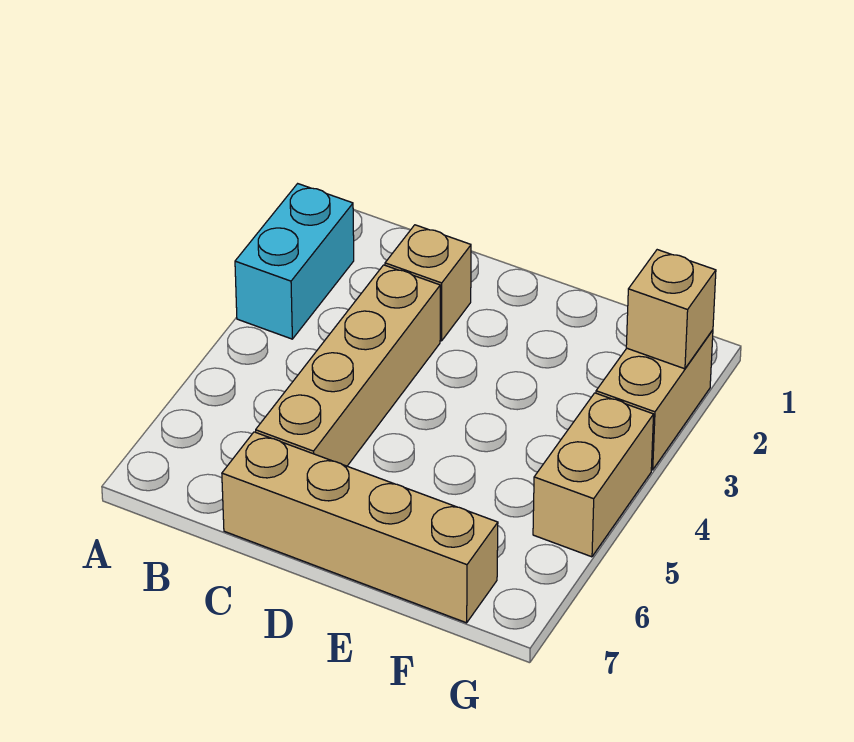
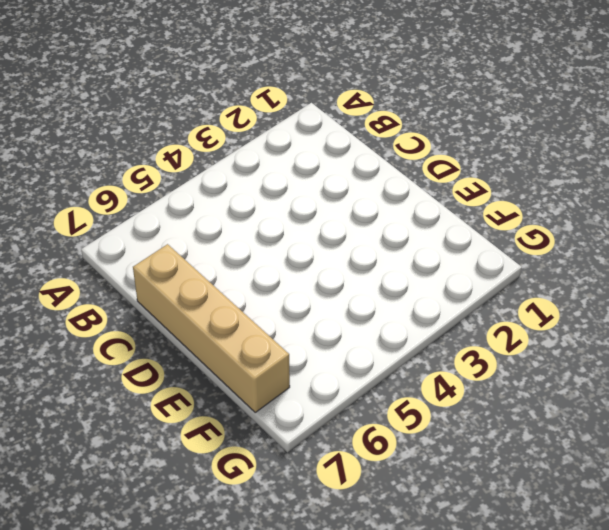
none -> cyan 1x2 brick [235,184,354,339]
none -> tan 1x1 brick [385,225,471,341]

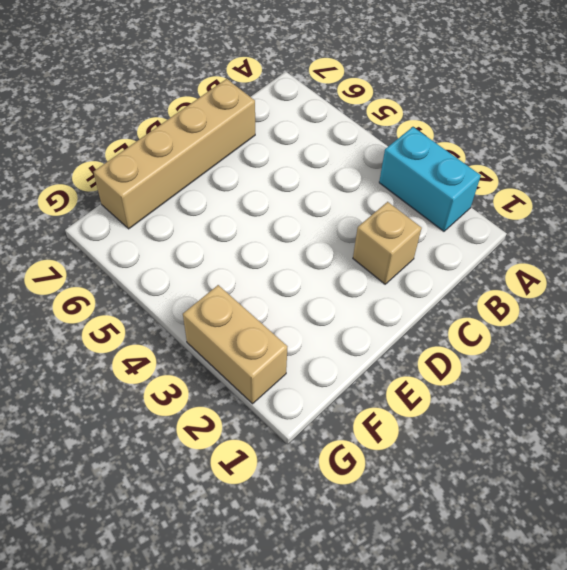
none -> tan 1x4 brick [256,265,440,466]
none -> tan 1x2 brick [533,393,654,557]

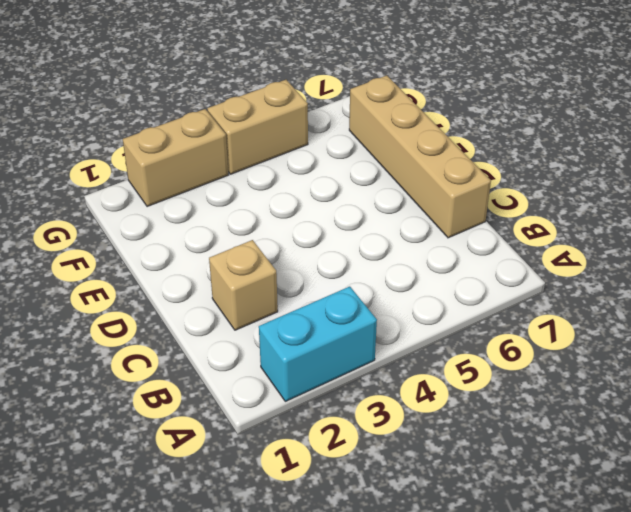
none -> tan 1x4 brick [256,265,440,466]
none -> tan 1x1 brick [626,250,716,369]

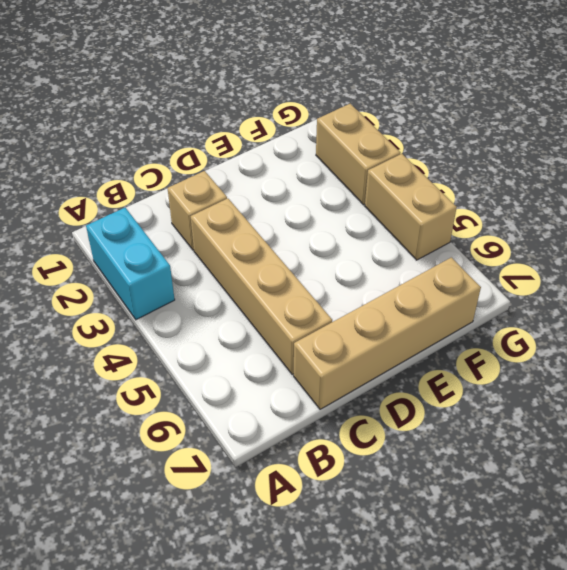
none -> tan 1x1 brick [626,250,716,369]

